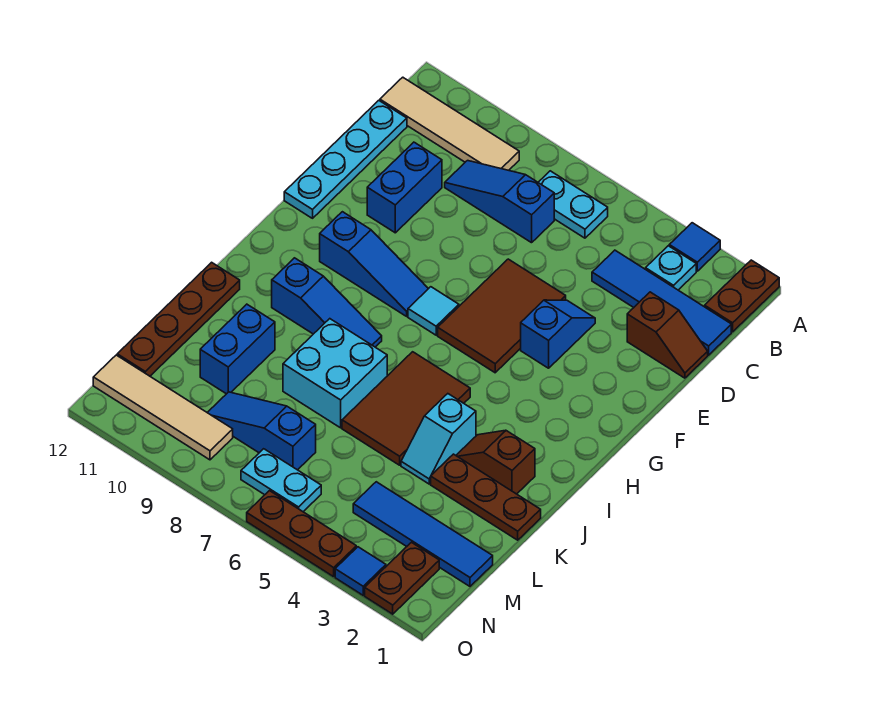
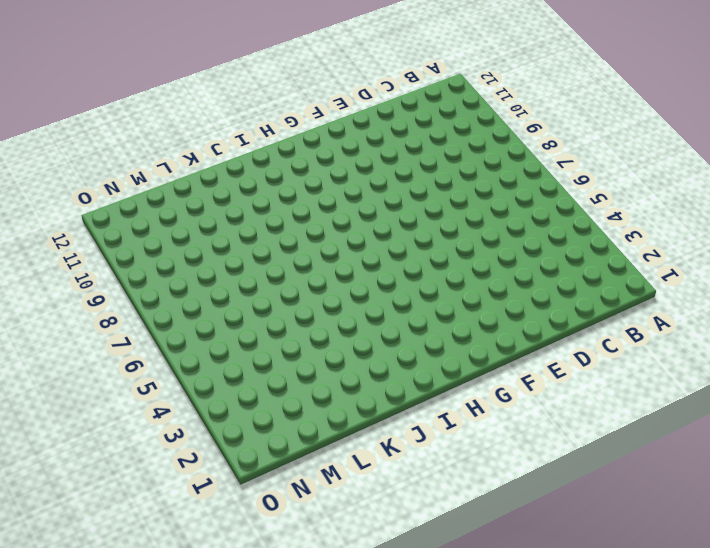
none -> brown 1x2 plate [705,260,779,332]
none -> blue 1x1 tile [669,223,720,271]
none -> cyan 1x1 plate [646,246,696,290]

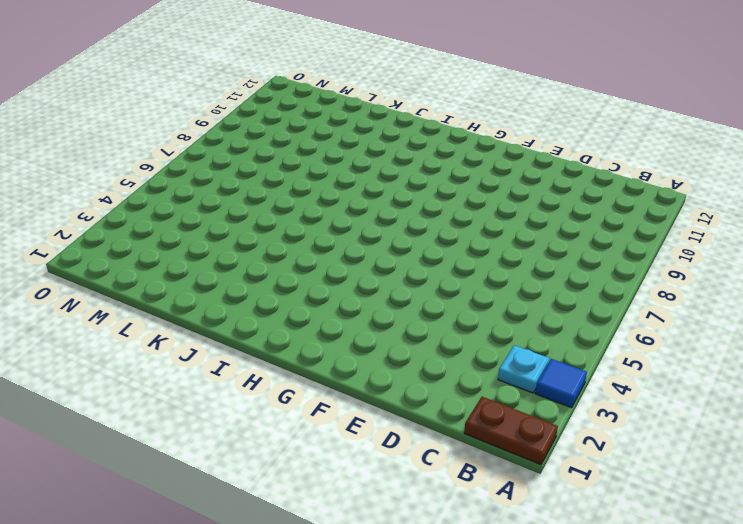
none -> cyan 1x2 plate [538,171,608,238]
none -> tan 1x4 tile [380,77,519,170]
none -> blue 1x4 tile [592,250,731,355]

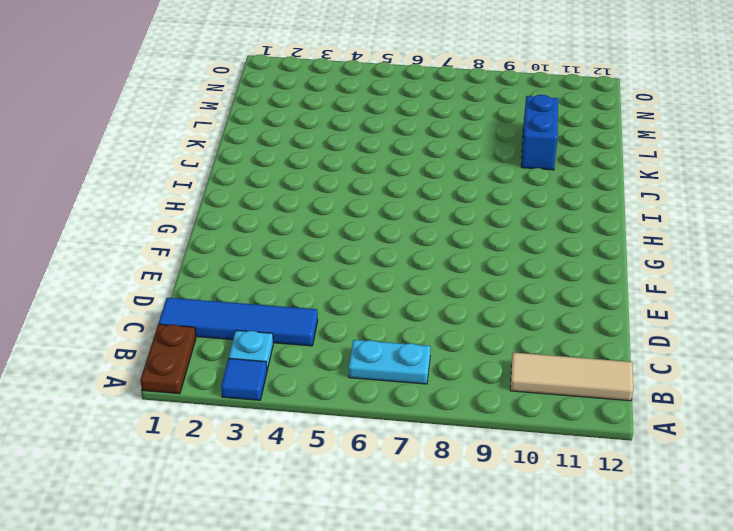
tan 1x3 tile [510,352,633,401] -> tan 1x4 tile [380,77,519,170]
none -> blue 1x3 slope [445,161,554,243]
none -> cyan 1x4 plate [284,100,407,218]
none -> brown 1x2 slope [627,292,708,378]

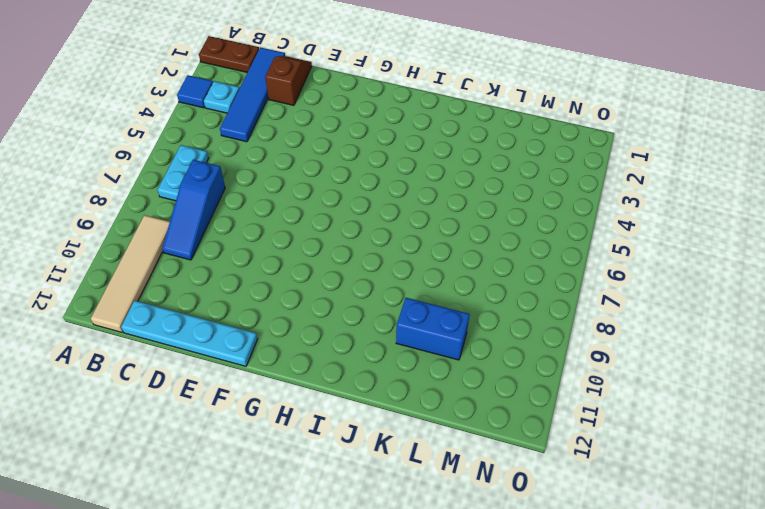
none -> blue 1x2 brick [367,142,442,233]
none -> blue 1x2 slope [521,300,595,368]
none -> brown 2x3 tile [438,259,566,373]

